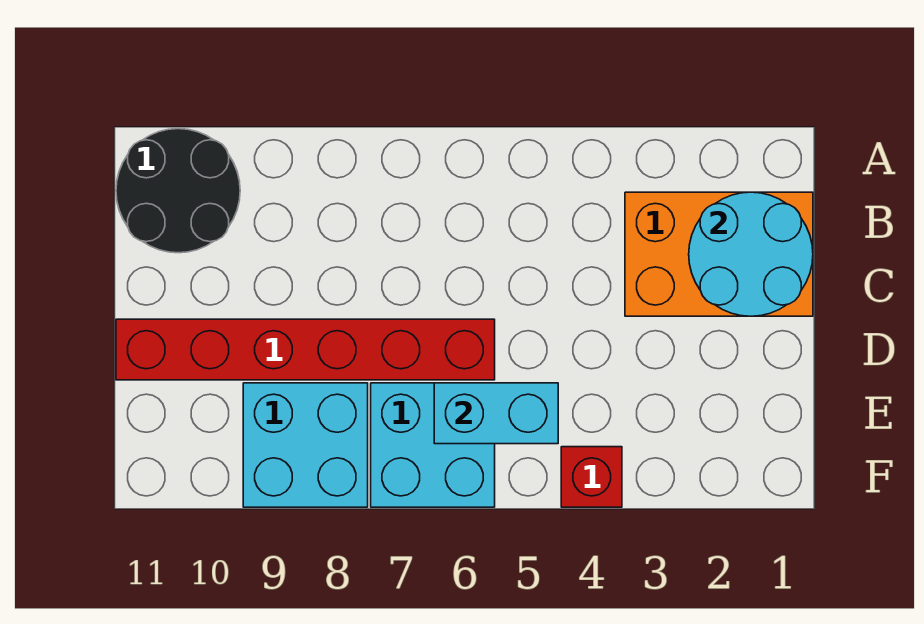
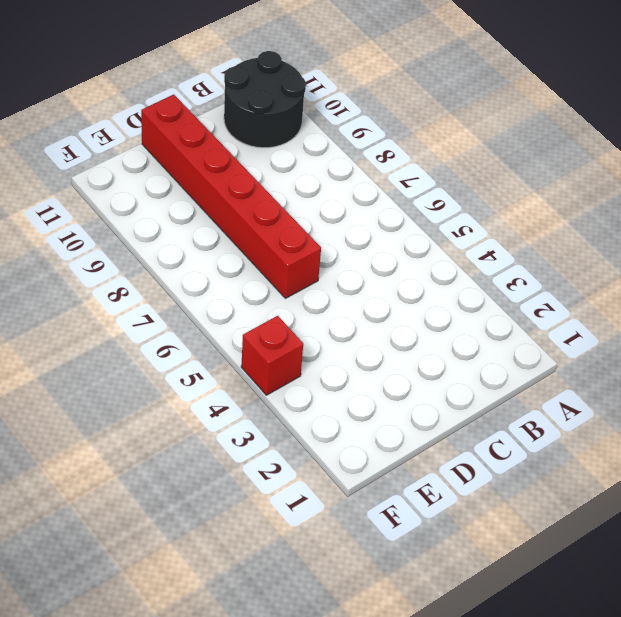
none -> orange 2x3 brick [625,192,813,316]
none -> cyan 2x2 brick [371,383,495,507]

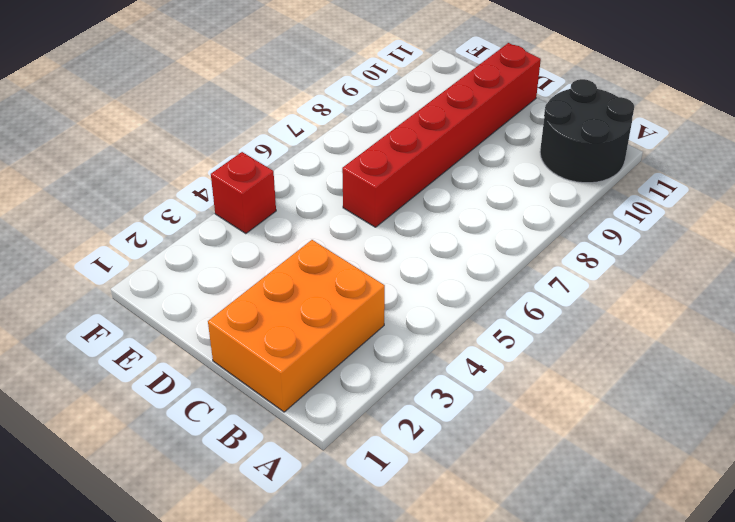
none -> cyan 2x2 brick [371,383,495,507]
none -> cyan 2x2 brick [243,383,368,507]

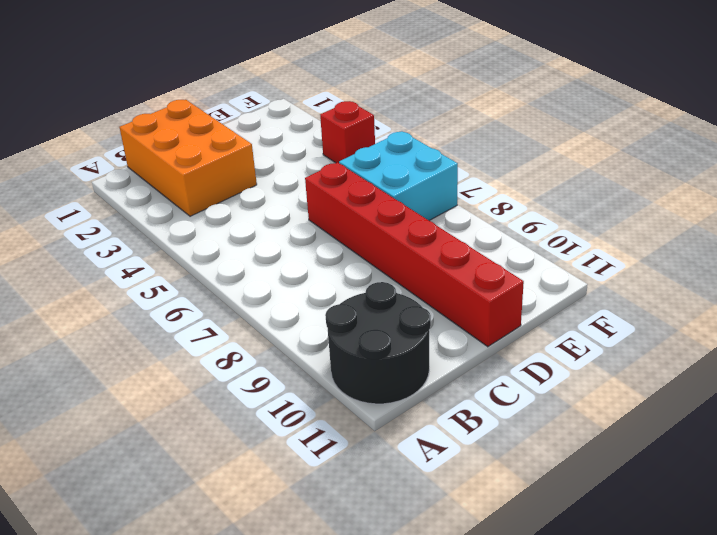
none -> cyan 2x2 brick [243,383,368,507]
none -> cyan 2x2 round brick [689,192,813,316]

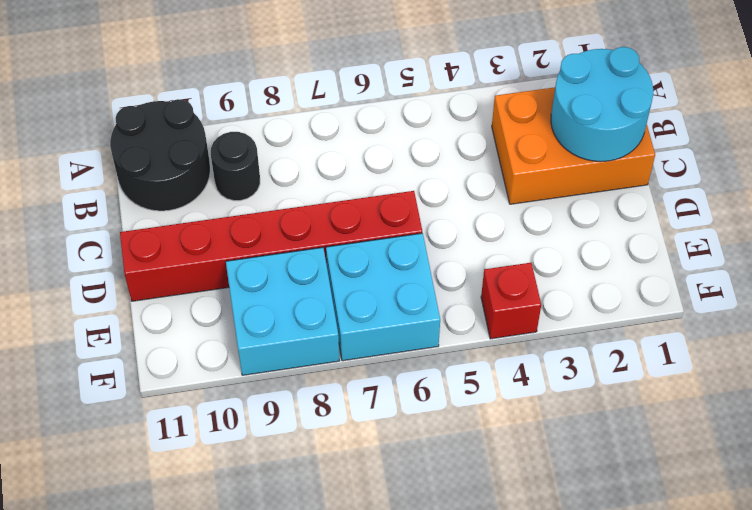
black 1x1 round brick [211,132,260,201] -> none
none -> cyan 1x2 brick [434,383,558,444]

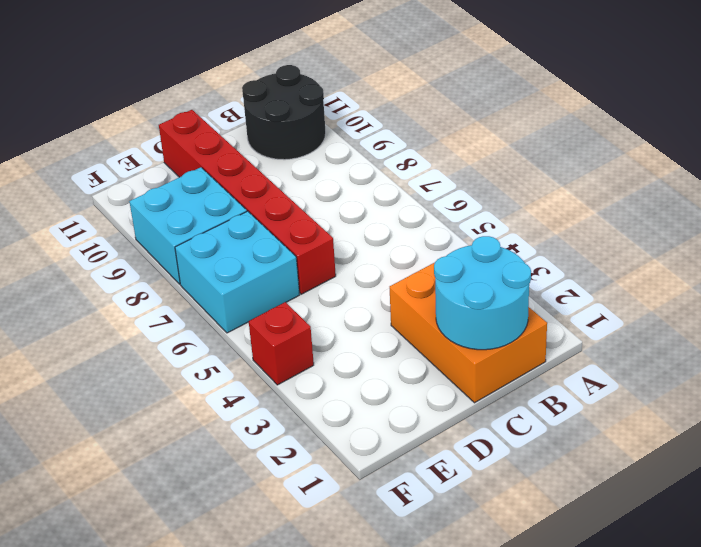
none -> cyan 1x2 brick [434,383,558,444]

